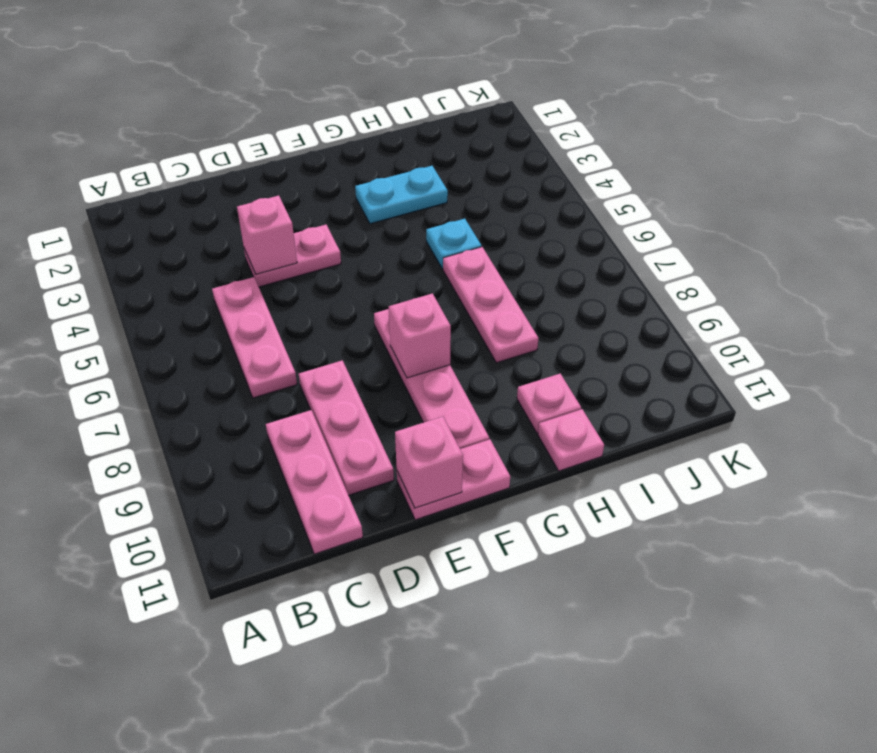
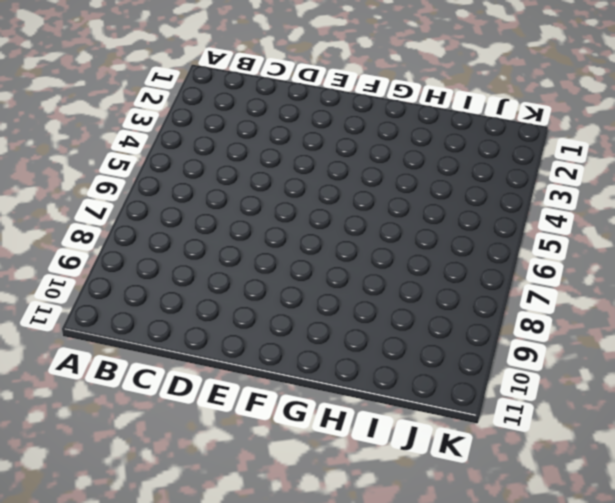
none -> pink 1x3 plate [212,277,297,398]
none -> pink 1x3 plate [266,410,363,554]
none -> pink 1x2 plate [244,225,341,287]

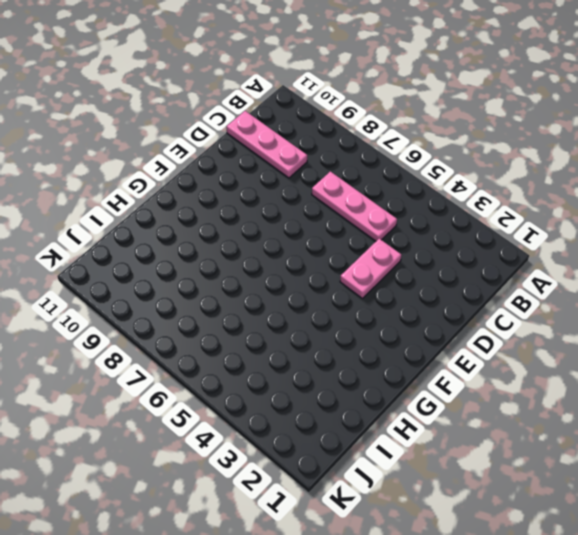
none -> pink 1x3 plate [299,360,394,495]
none -> pink 1x2 plate [397,439,510,520]
none -> pink 1x4 plate [374,309,489,449]

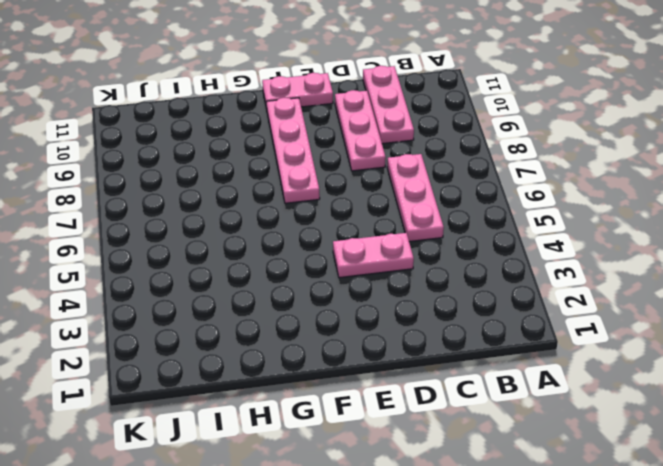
none -> cyan 1x2 plate [355,166,448,224]
none -> cyan 1x1 plate [426,219,482,269]
none -> pink 1x3 plate [443,247,538,363]

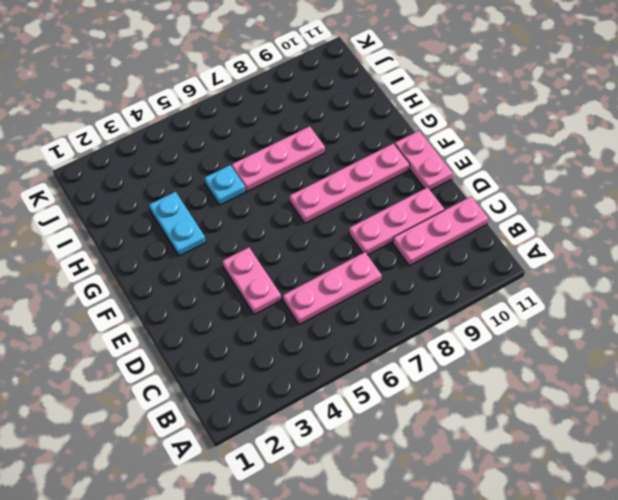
none -> pink 1x1 plate [517,374,581,433]
none -> pink 1x1 plate [538,409,604,471]
none -> pink 1x1 brick [237,196,297,274]

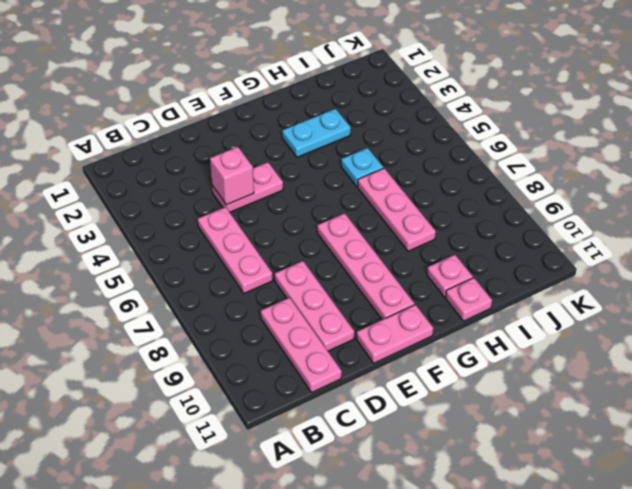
none -> pink 1x1 brick [395,417,463,508]
none -> pink 1x1 brick [389,294,451,378]

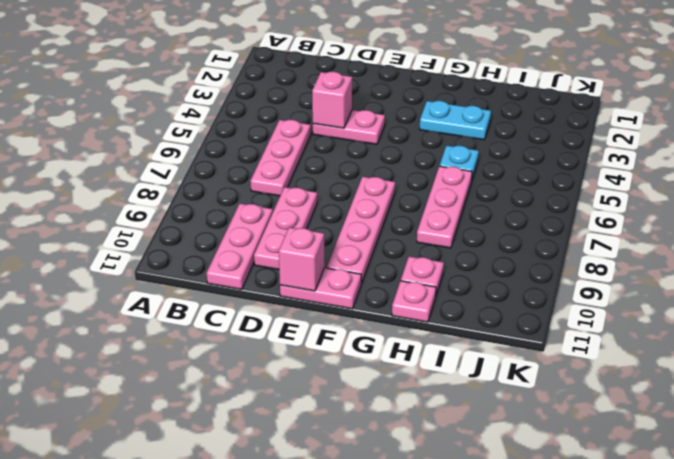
none -> pink 1x1 brick [389,294,451,378]

